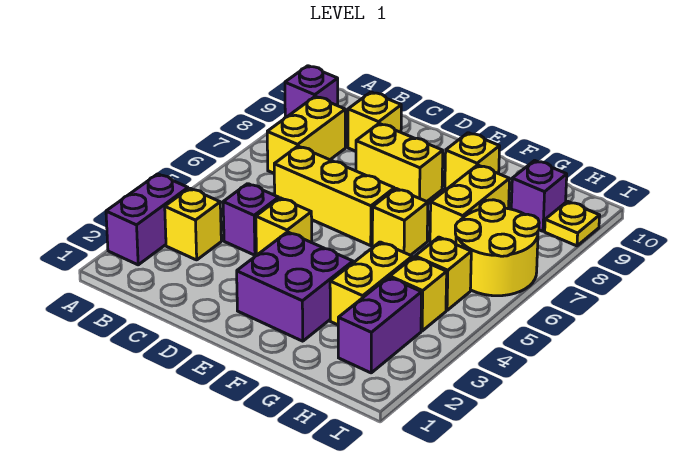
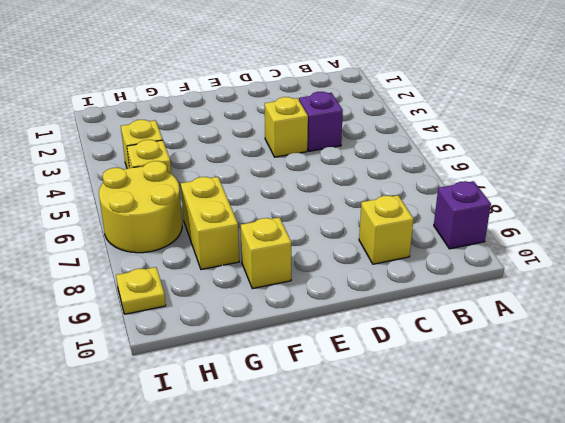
none -> purple 1x2 brick [106,174,188,265]
none -> yellow 1x1 brick [165,188,221,260]
none -> yellow 1x2 brick [267,96,345,173]

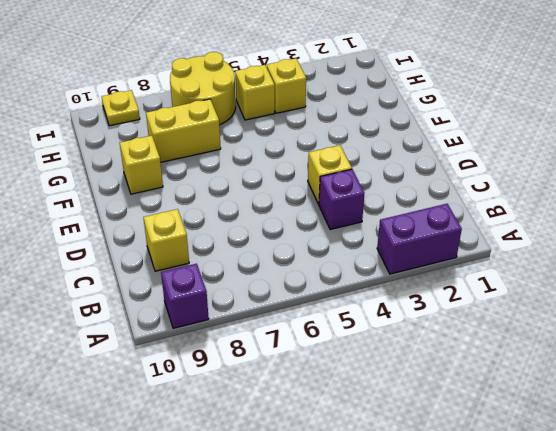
none -> yellow 1x1 brick [165,188,221,260]
none -> yellow 1x2 brick [267,96,345,173]
none -> yellow 1x3 brick [274,146,394,246]

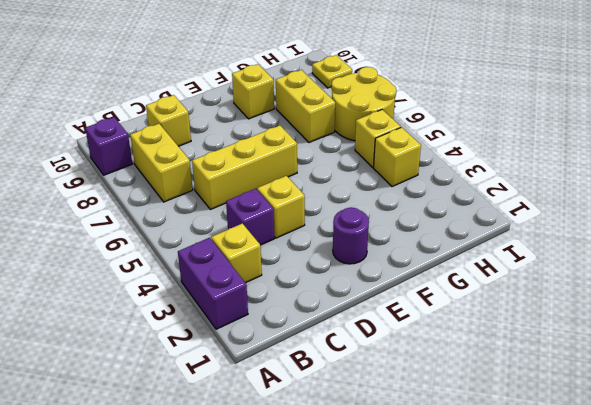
purple 1x1 round brick [333,207,369,264] -> purple 2x2 brick [237,232,353,341]
none -> yellow 1x2 brick [356,123,443,202]
none -> yellow 1x1 brick [372,189,428,255]
none -> yellow 1x2 brick [330,242,412,325]

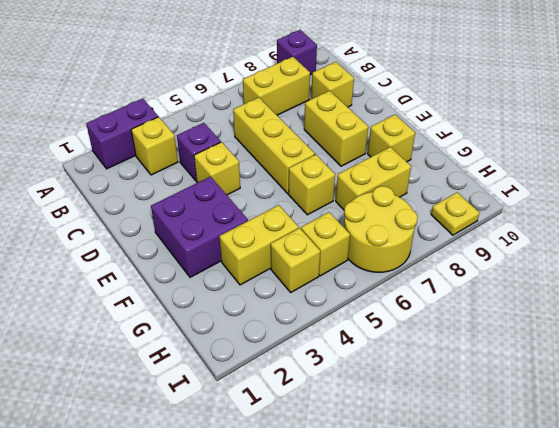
none -> purple 1x2 brick [338,277,422,373]
none -> purple 1x1 brick [511,160,567,231]

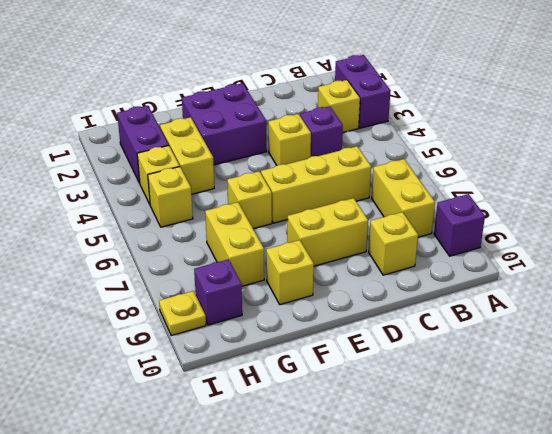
none -> yellow 2x2 round brick [455,200,539,296]

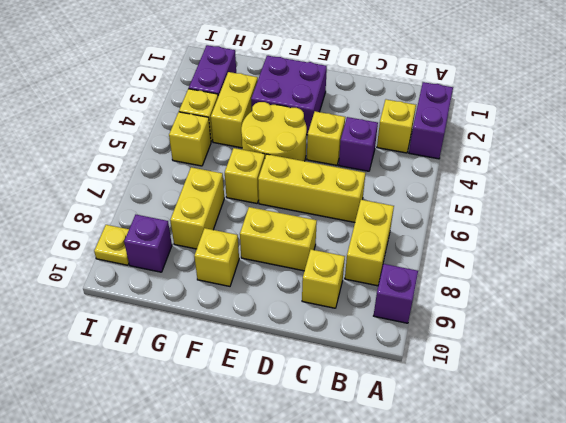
yellow 2x2 round brick [241,102,307,161] -> yellow 2x2 round brick moved to [455,200,539,296]

